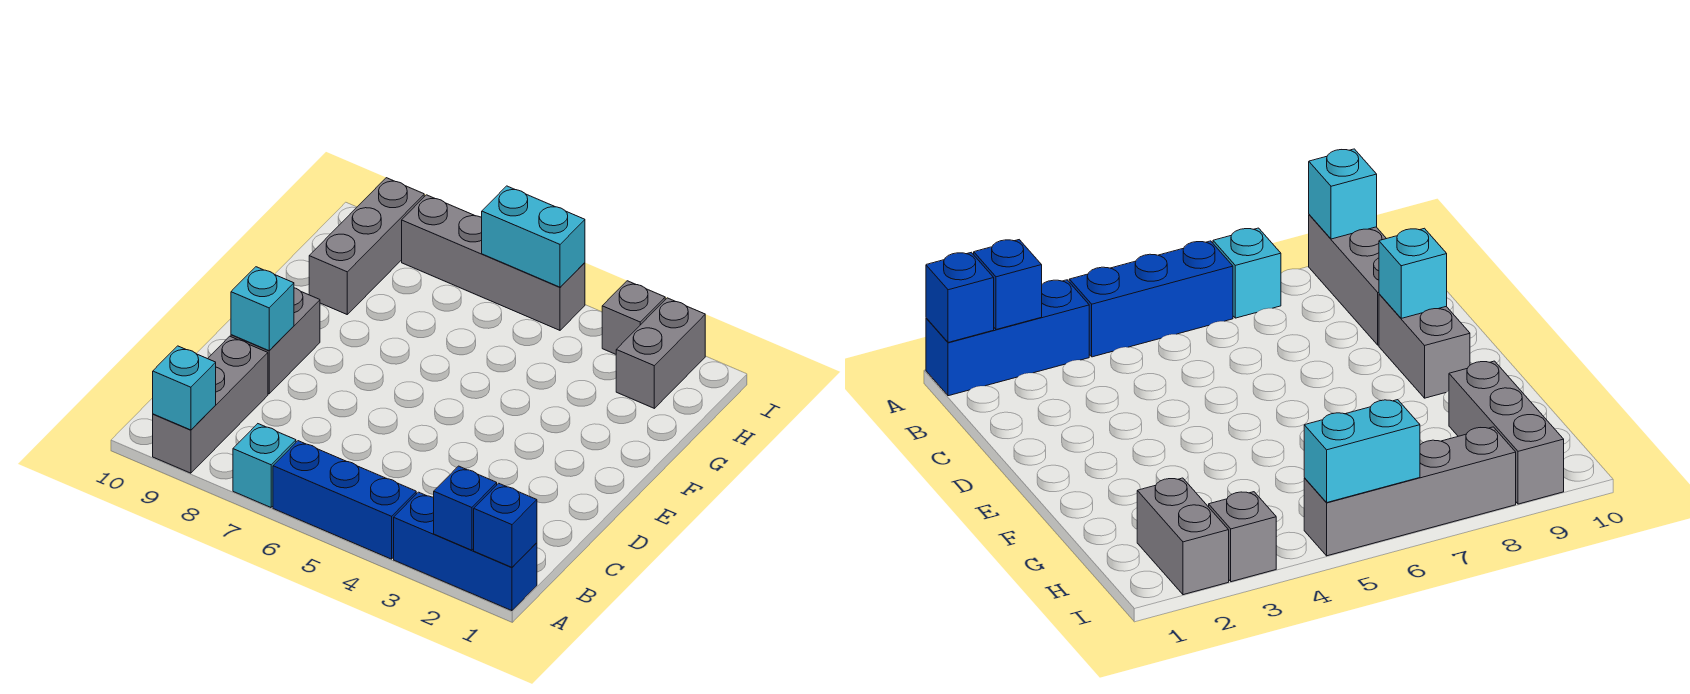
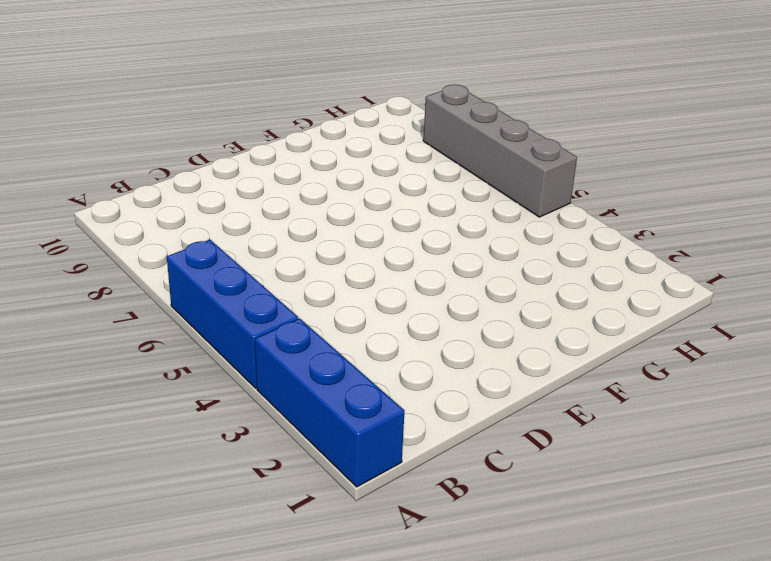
none -> cyan 1x1 brick [233,424,296,507]
none -> grey 1x3 brick [153,336,268,473]
none -> grey 1x2 brick [231,288,320,394]

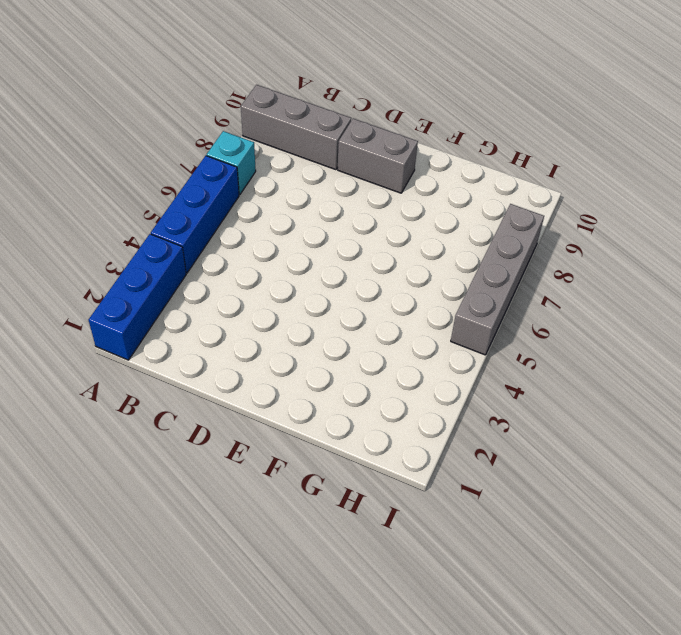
none -> grey 1x3 brick [309,178,424,314]
none -> grey 1x2 brick [616,298,705,408]
none -> grey 1x1 brick [602,281,665,354]

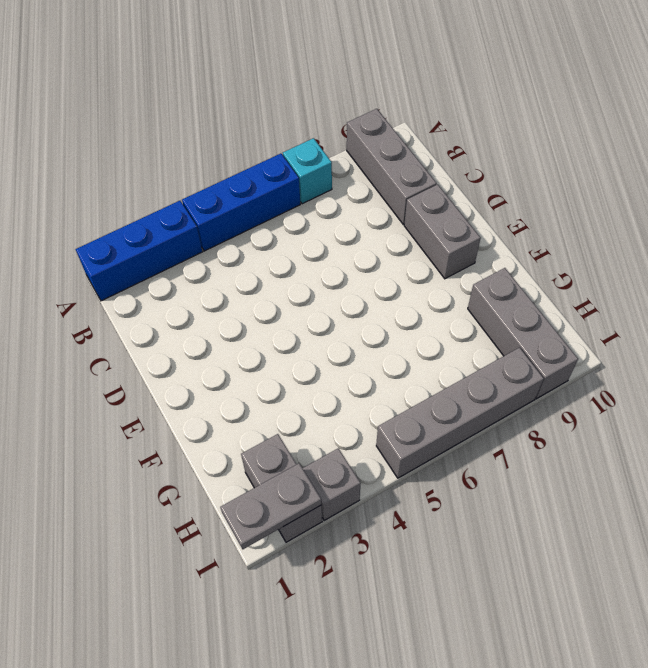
grey 1x2 plate [220,463,321,549] -> none
none -> blue 1x1 brick [474,483,537,567]
none -> blue 1x1 brick [434,466,497,550]
none -> cyan 1x1 brick [153,346,216,430]

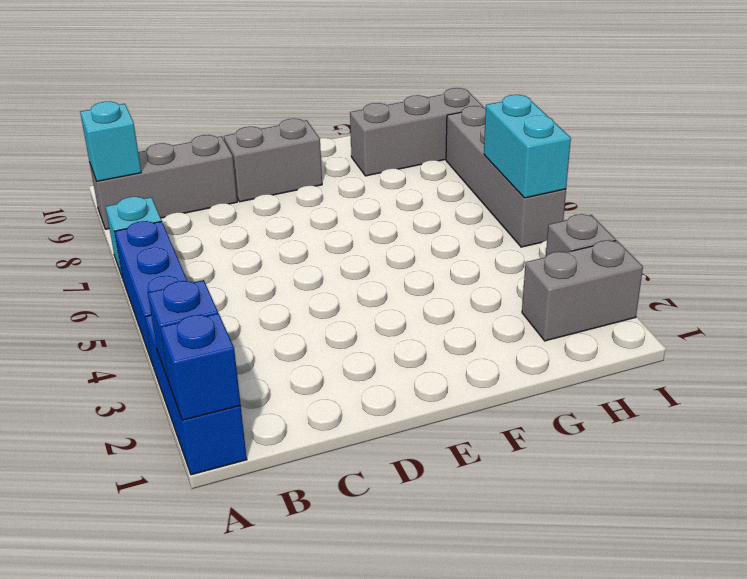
none -> cyan 1x1 brick [231,267,294,351]

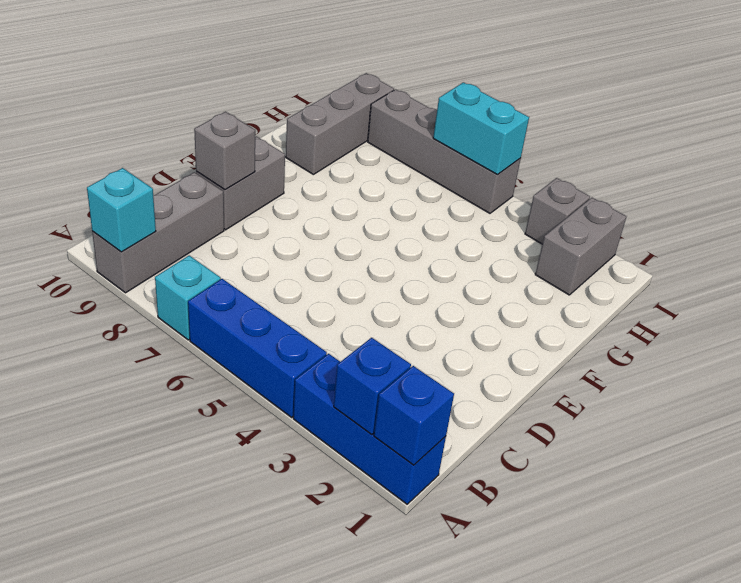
grey 1x1 brick [194,112,255,190] -> cyan 1x1 brick [231,267,294,351]

